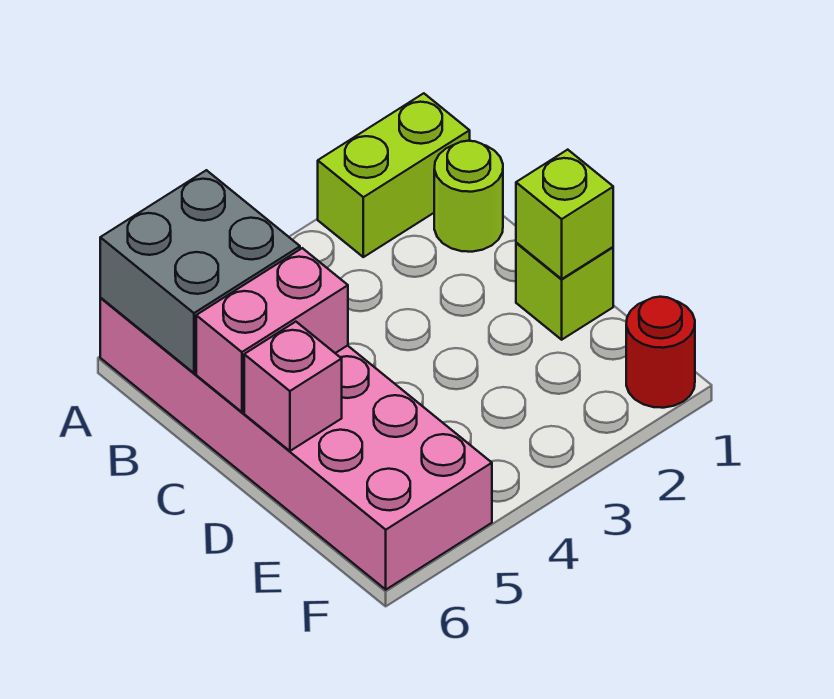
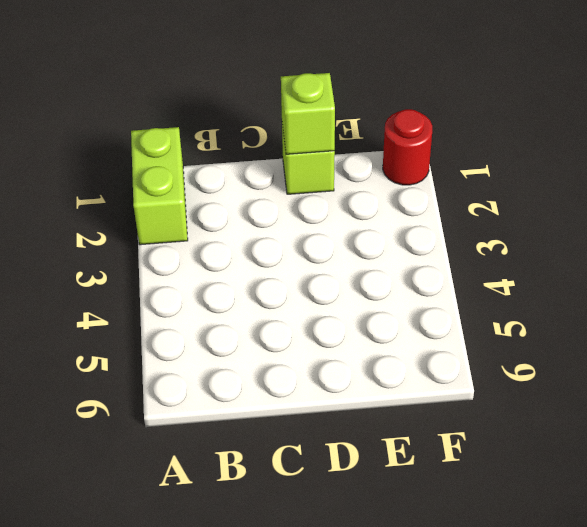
none -> pink 2x6 brick [100,298,492,590]
none -> lime 1x1 round brick [434,141,503,252]

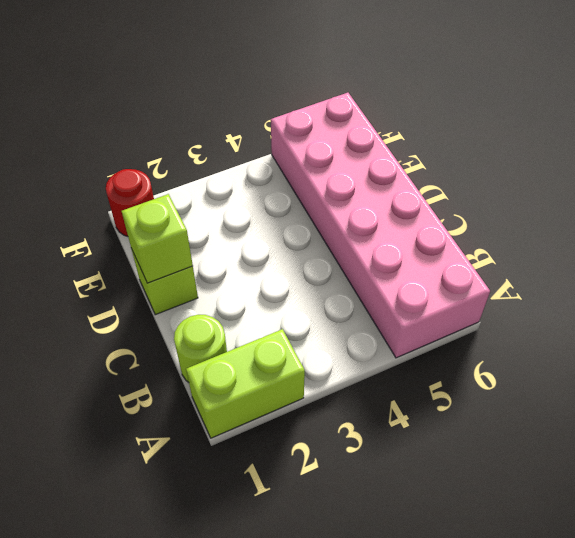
none -> grey 2x2 brick [100,170,300,373]
none -> pink 1x2 brick [196,248,348,412]

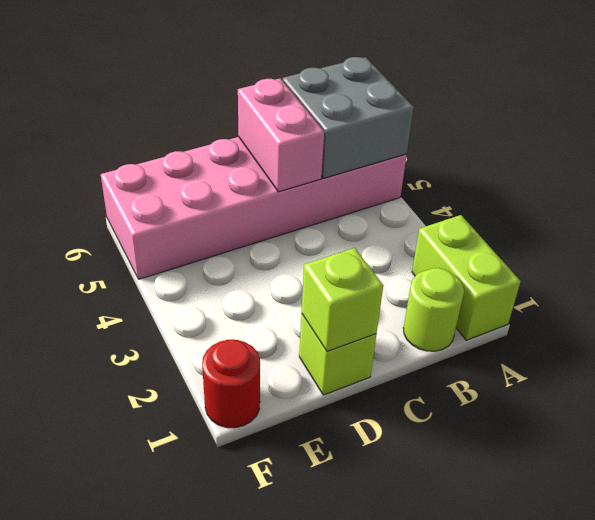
none -> pink 1x1 brick [244,322,342,451]

